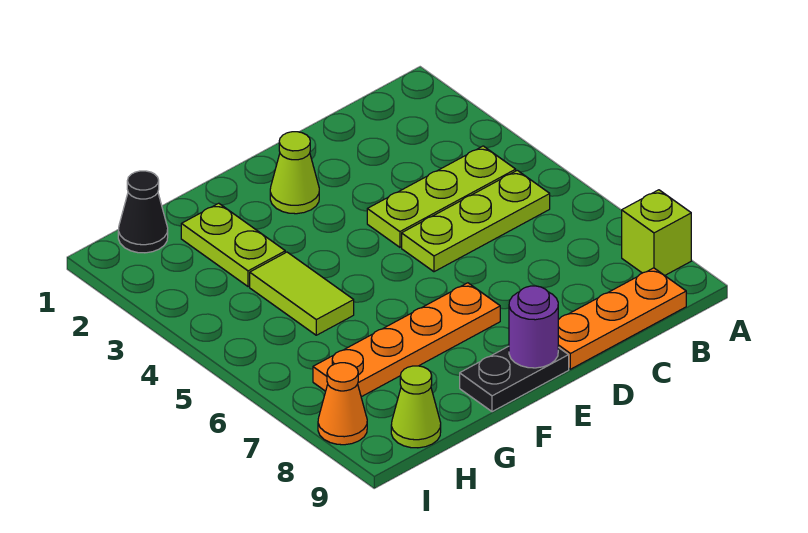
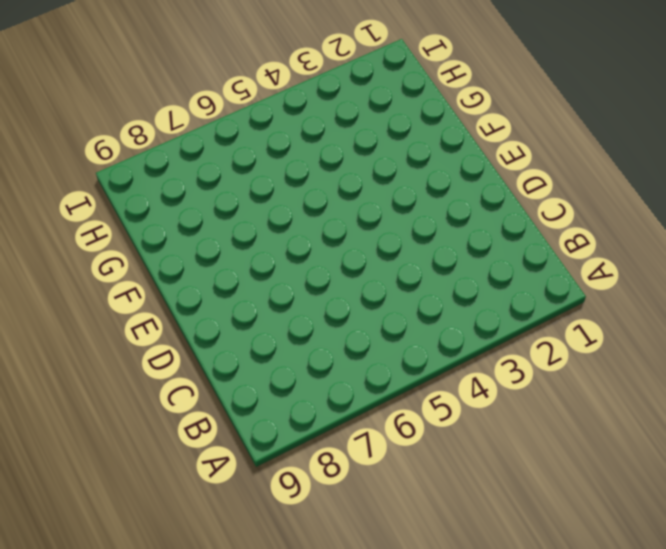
none -> lime 1x1 brick [622,190,691,275]
none -> lime 1x3 plate [367,146,516,247]
none -> lime 1x3 plate [402,170,550,272]

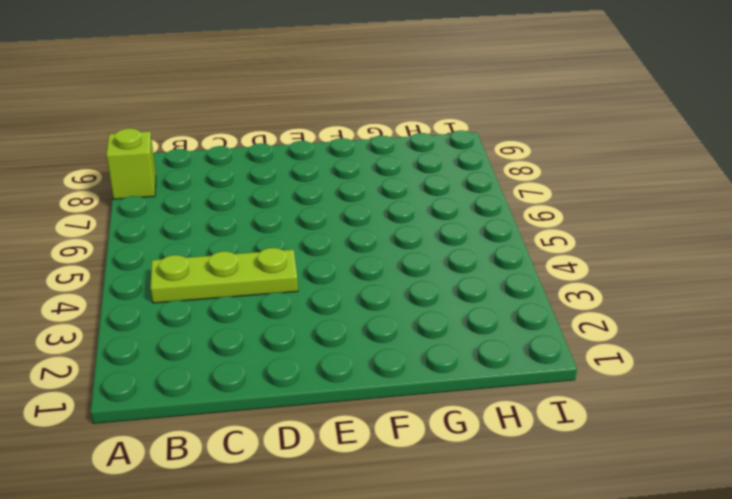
none -> lime 1x3 plate [402,170,550,272]
none -> orange 1x3 plate [558,268,686,369]
none -> lime 1x1 cone [270,132,319,214]

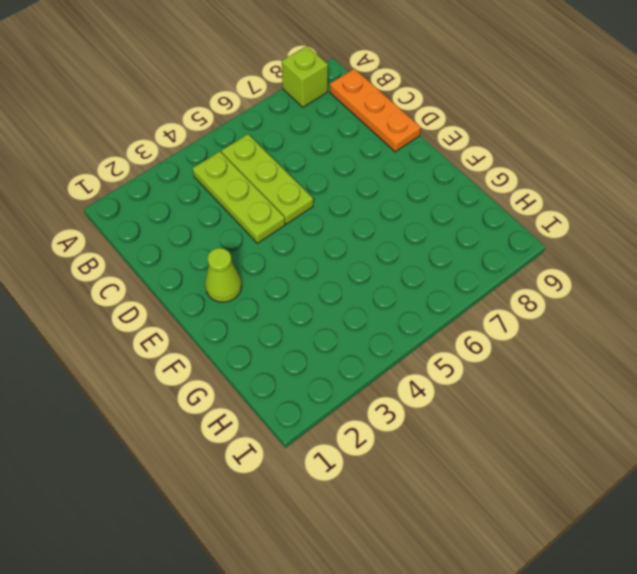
none -> orange 1x4 plate [313,283,500,397]
none -> black 1x2 plate [460,346,569,412]
none -> lime 1x2 plate [181,203,285,287]

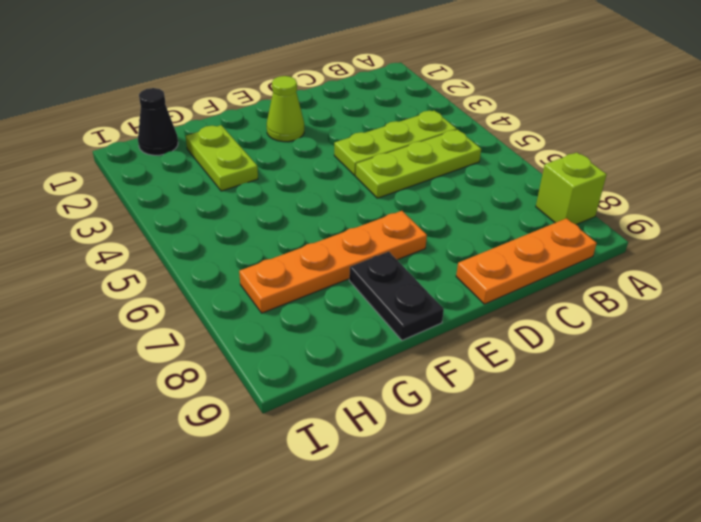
black 1x2 plate [349,252,444,340] -> black 1x2 plate turned to [460,346,569,412]
none -> lime 1x2 tile [250,252,354,335]
none -> lime 1x1 cone [391,366,441,448]
none -> orange 1x1 cone [318,363,367,445]

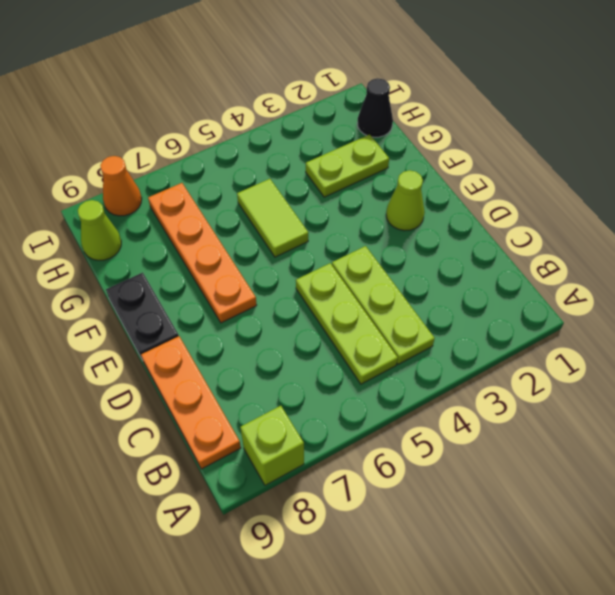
lime 1x2 tile [237,179,308,257] -> lime 1x2 tile turned to [250,252,354,335]
none -> purple 1x1 round brick [509,286,558,368]

